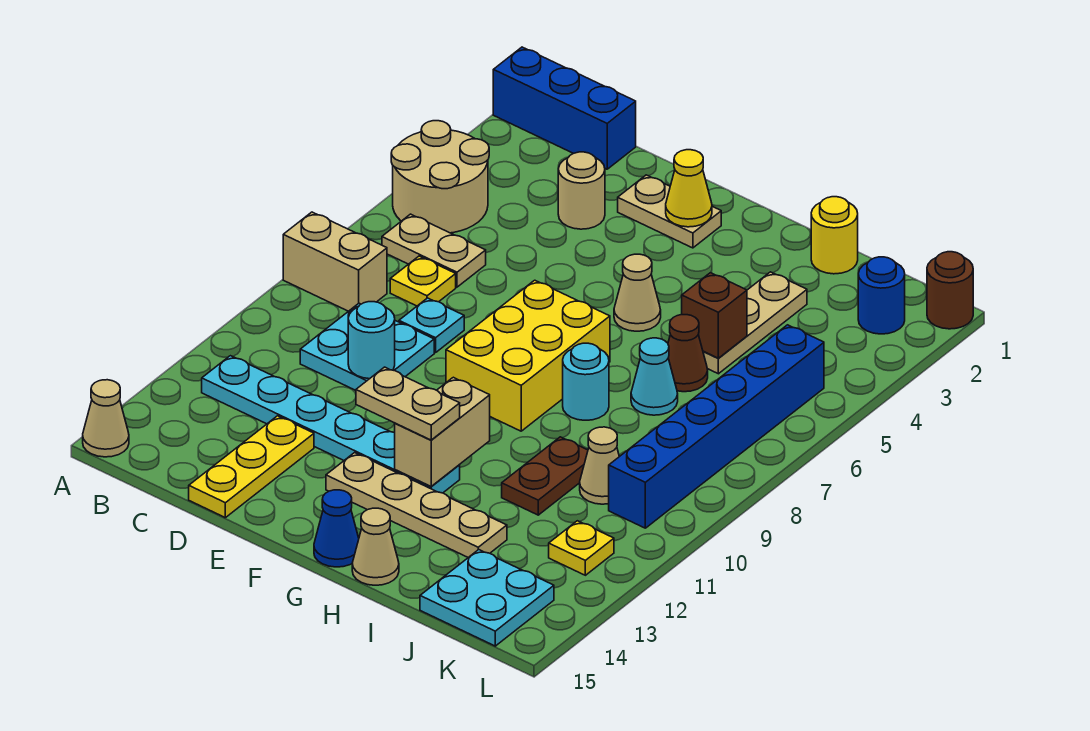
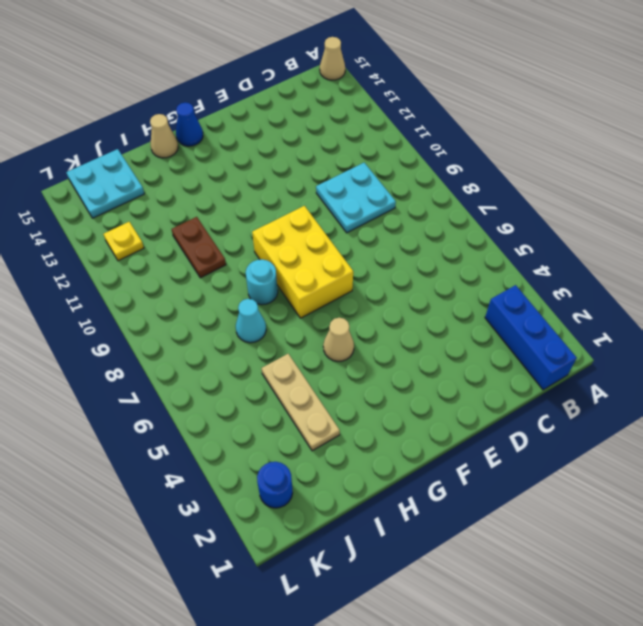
blue 1x3 brick [485,285,577,390] -> blue 1x3 brick turned to [493,47,636,169]
none -> tan 2x2 round brick [391,121,489,233]
none -> tan 1x2 brick [283,212,387,311]
none -> tan 1x2 plate [382,214,486,287]
none -> cyan 1x6 plate [202,356,460,493]

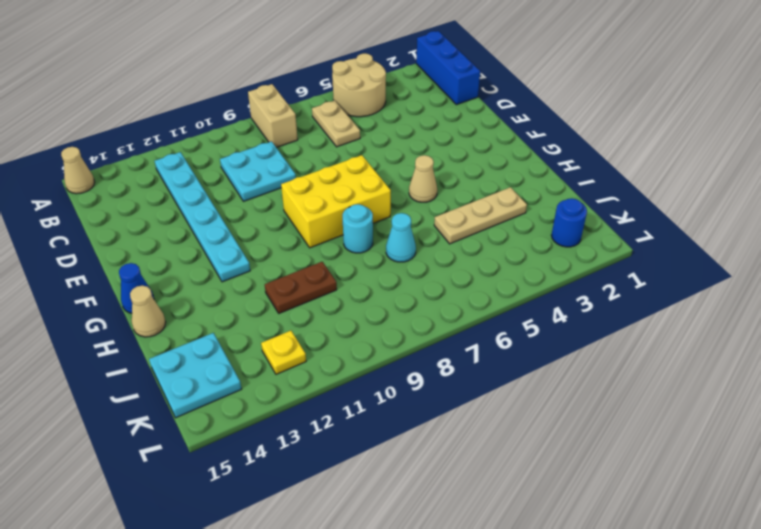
none -> yellow 1x1 plate [390,256,456,306]
none -> tan 1x1 round brick [558,152,605,229]
none -> cyan 1x1 plate [399,298,464,353]
none -> yellow 1x3 plate [189,416,314,518]

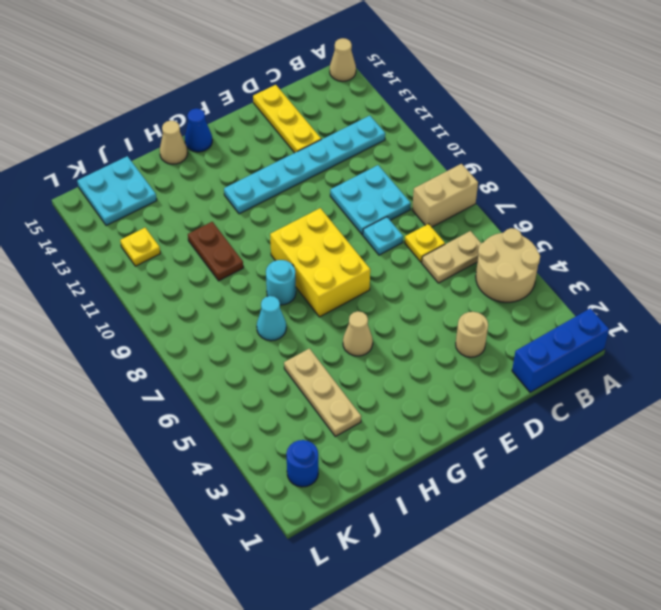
none -> tan 1x2 plate [618,175,721,248]
none -> tan 1x4 plate [326,453,507,557]
none -> yellow 1x1 round brick [811,197,858,274]
none -> brown 1x1 cone [668,315,708,392]

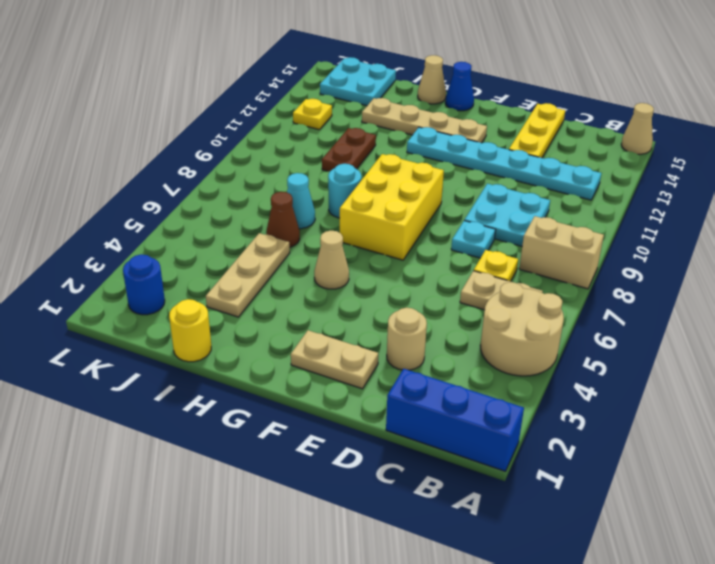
none -> tan 1x1 cone [580,427,619,504]
none -> blue 1x6 brick [609,325,824,528]
none -> brown 1x1 round brick [927,252,973,329]
none -> cyan 1x1 round brick [348,302,395,379]

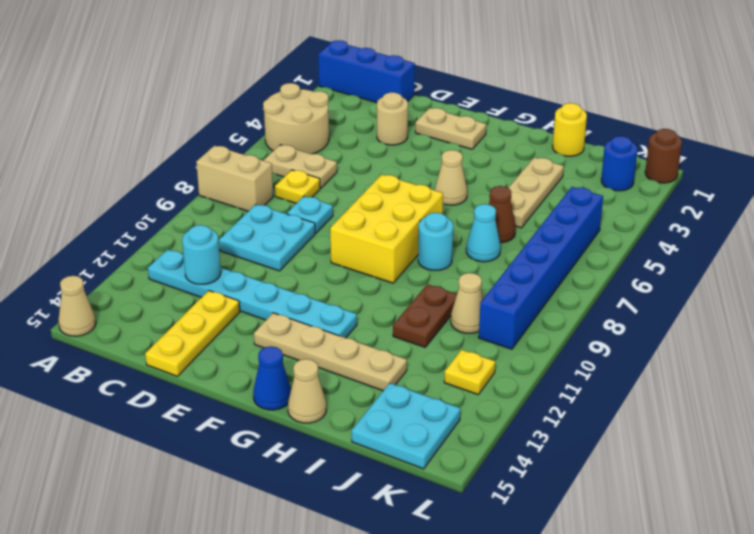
cyan 1x1 round brick [182,225,221,284] -> cyan 1x1 round brick moved to [348,302,395,379]
none -> yellow 1x1 cone [666,150,712,227]
none -> tan 1x2 brick [395,377,490,487]
none -> brown 1x1 brick [682,273,747,358]
none -> tan 1x2 plate [356,367,460,440]

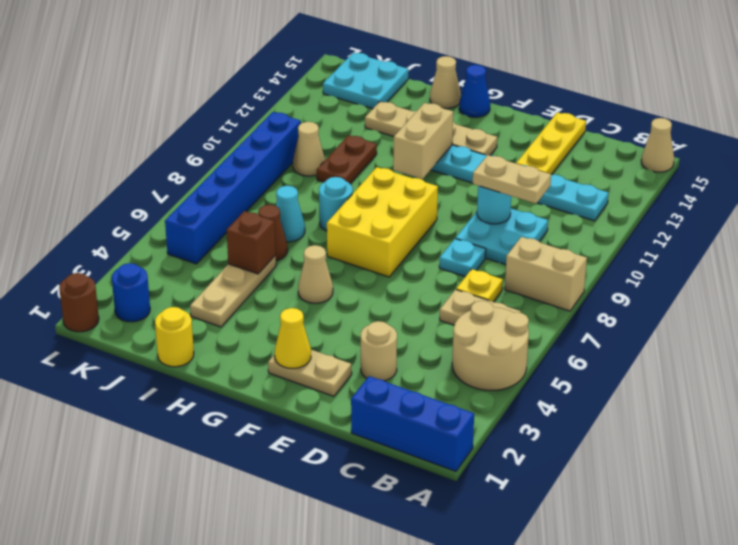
tan 1x2 plate [473,155,551,203] -> tan 1x2 plate moved to [356,367,460,440]
none -> yellow 1x1 plate [549,521,614,575]

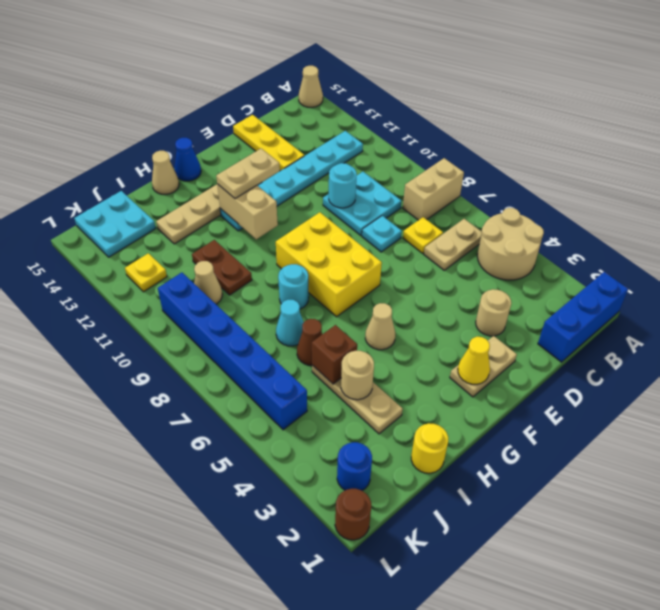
tan 1x1 round brick [341,351,374,400] -> none

